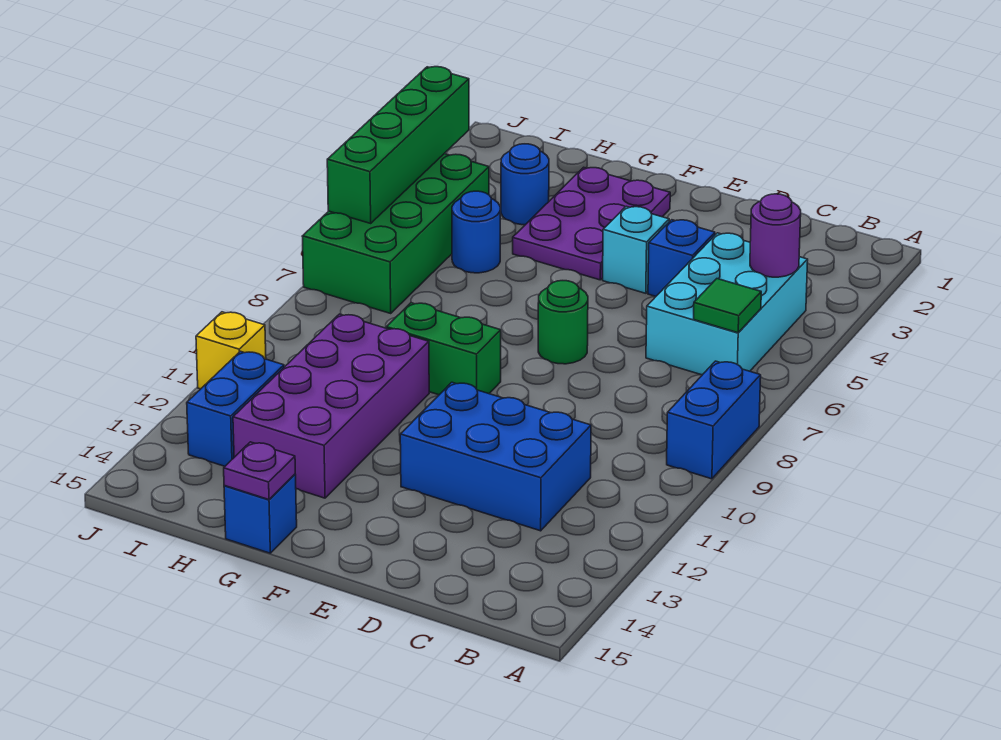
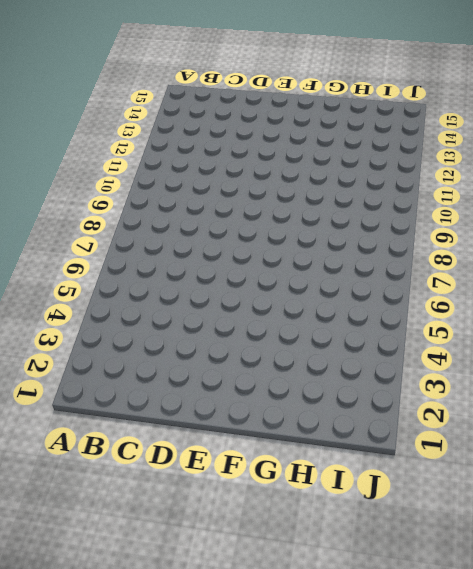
none -> blue 1x2 brick [667,361,761,479]
none -> cyan 2x3 brick [646,233,808,375]
none -> blue 2x3 brick [400,382,591,531]

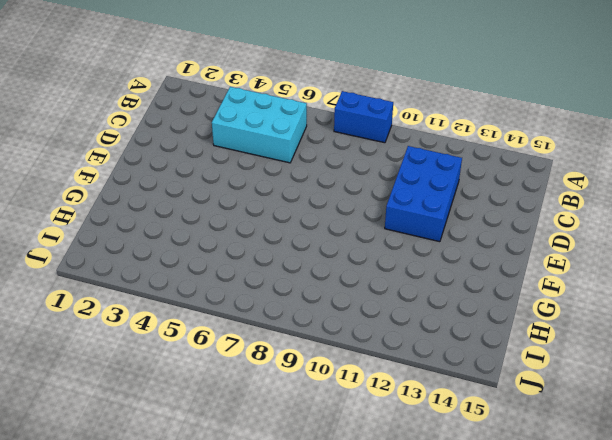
none -> blue 1x1 brick [648,220,715,297]
none -> cyan 1x1 brick [603,206,669,293]
none -> green 1x1 round brick [538,281,588,364]

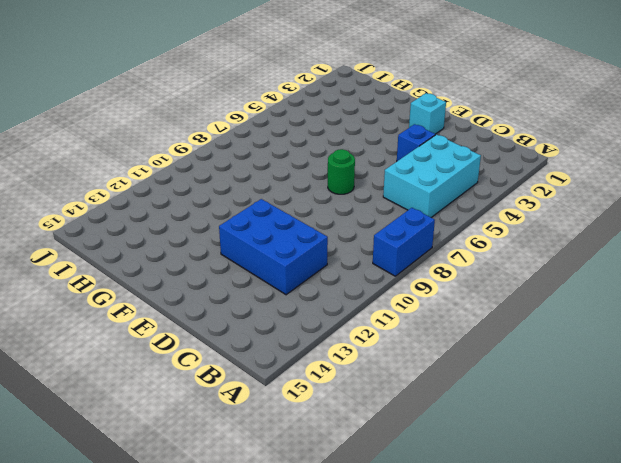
cyan 1x1 brick [409,93,446,134] -> cyan 1x1 brick moved to [603,206,669,293]
none -> purple 2x3 plate [513,167,670,280]
none -> green 1x2 brick [386,303,501,395]
none -> purple 2x4 brick [233,314,429,498]

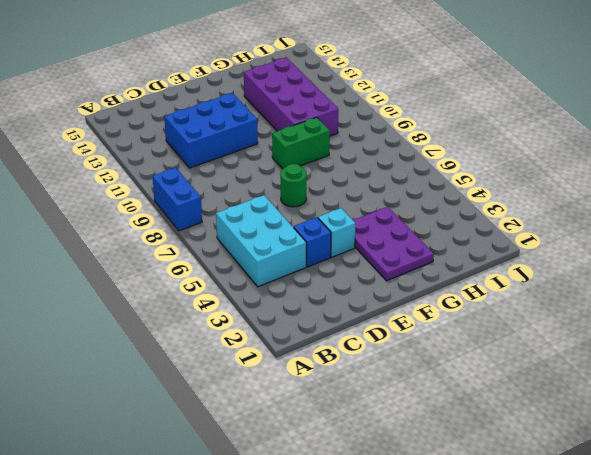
none -> blue 1x1 brick [224,474,297,553]
none -> blue 1x1 round brick [501,144,549,225]
none -> blue 1x1 round brick [452,191,500,273]

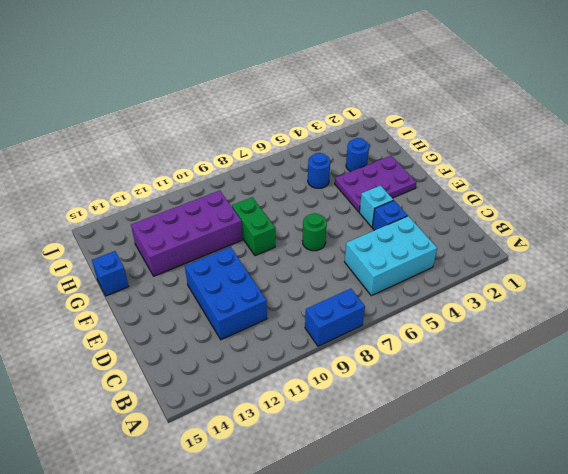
none -> green 2x4 brick [302,154,489,313]
none -> blue 1x2 brick [187,351,284,466]
none -> yellow 1x1 brick [196,312,266,389]

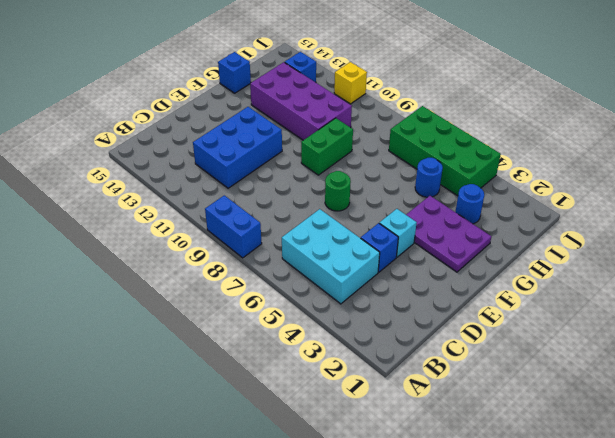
blue 1x1 brick [285,52,316,82] -> blue 1x2 brick [187,351,284,466]
none -> purple 1x1 round brick [750,194,801,277]
none -> green 1x1 tile [694,279,761,333]
none -> purple 1x1 plate [224,442,295,500]

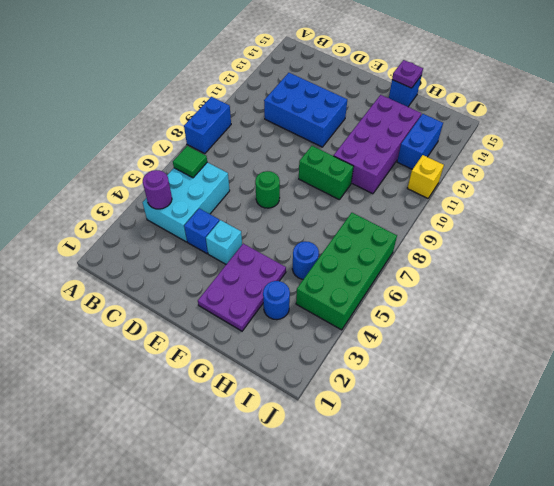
none -> green 1x4 brick [327,67,469,223]

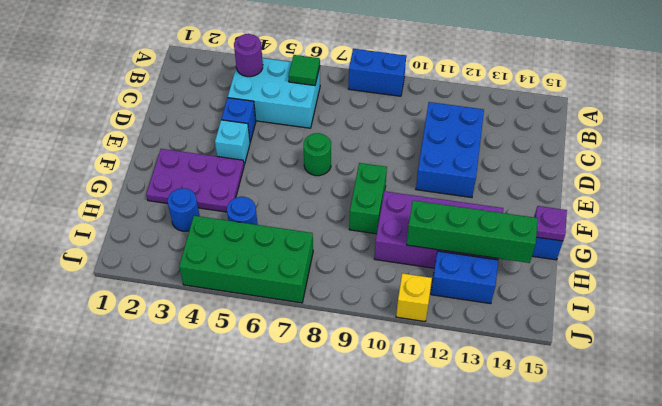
green 1x4 brick [406,200,538,263] -> green 1x4 brick moved to [327,67,469,223]

